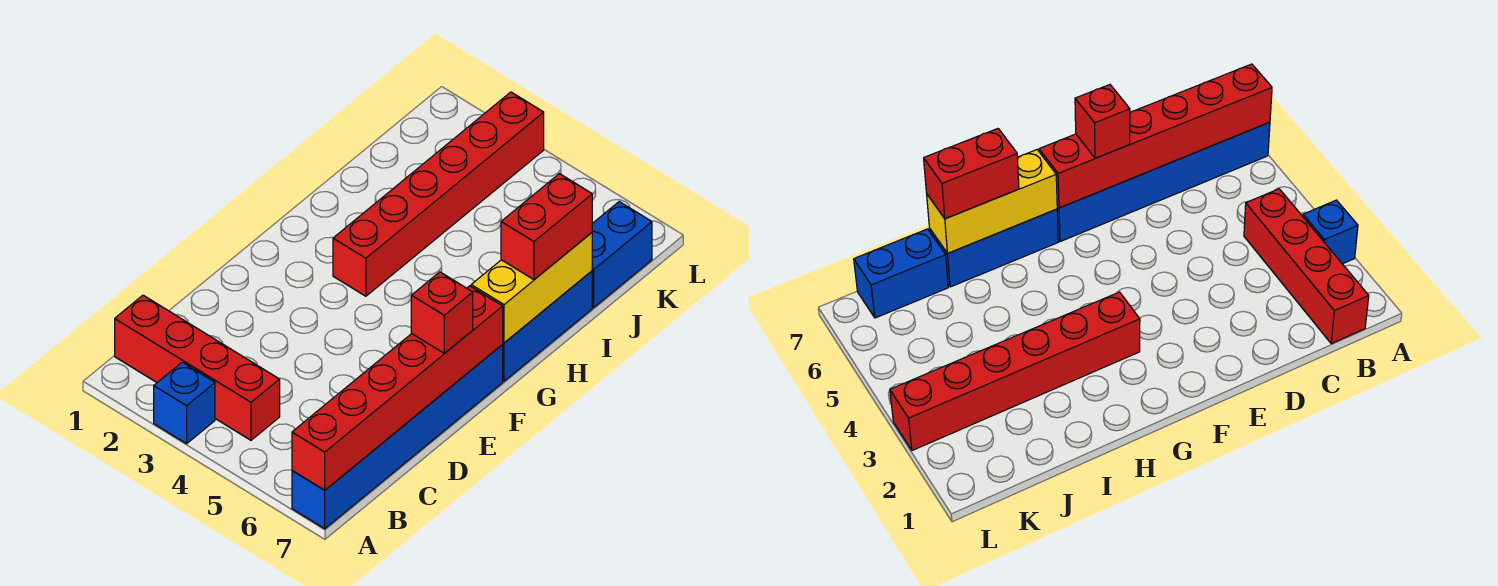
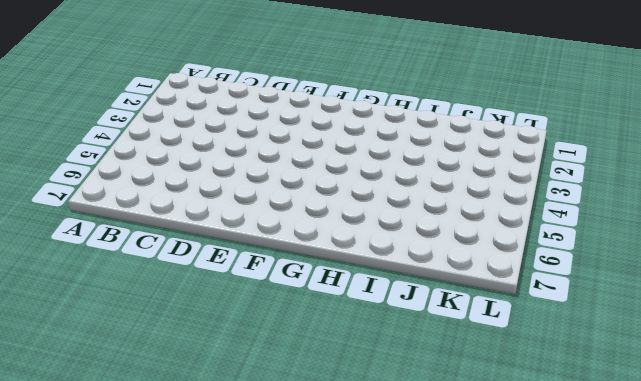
none -> blue 1x1 brick [154,362,215,444]
none -> blue 1x6 brick [292,345,503,529]

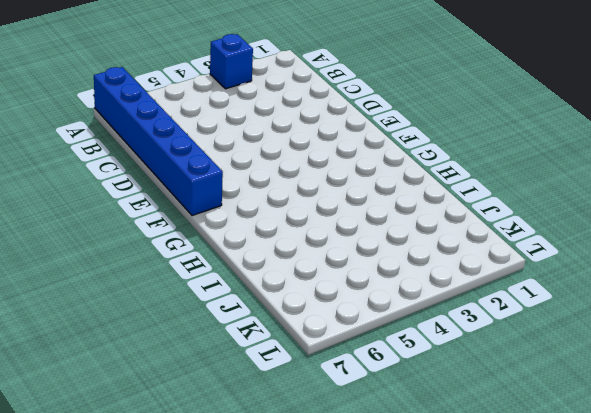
none -> red 1x4 brick [115,295,280,440]
none -> red 1x6 brick [333,92,544,296]

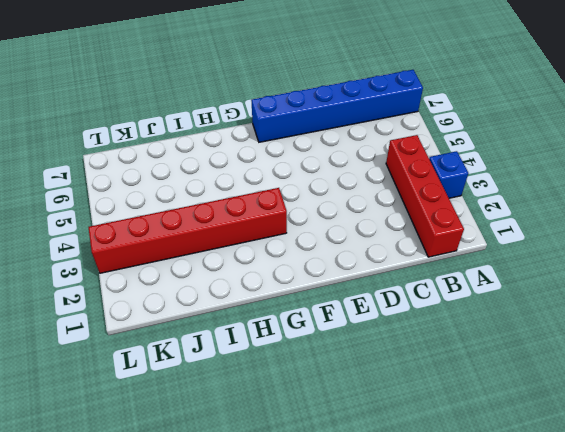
none -> blue 1x3 brick [502,271,592,381]
none -> blue 1x2 brick [592,202,652,307]

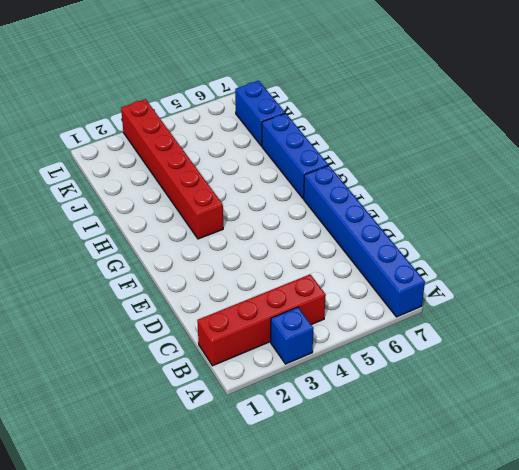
none -> red 1x6 brick [292,286,503,490]
none -> yellow 1x3 brick [471,233,592,343]

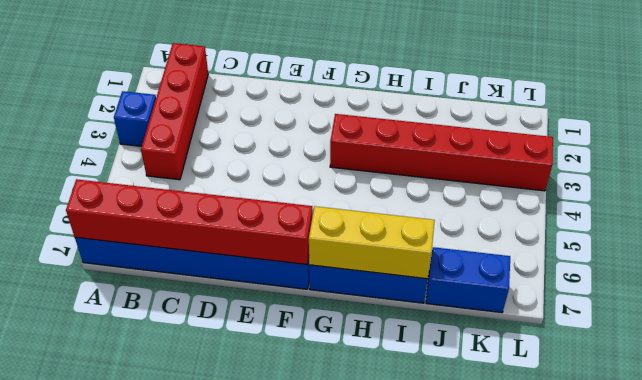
none -> red 1x1 brick [411,272,473,353]
none -> red 1x2 brick [501,174,592,280]

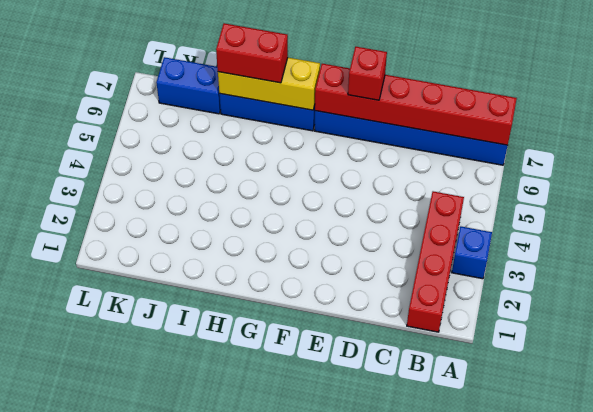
none -> red 1x6 brick [333,92,544,296]

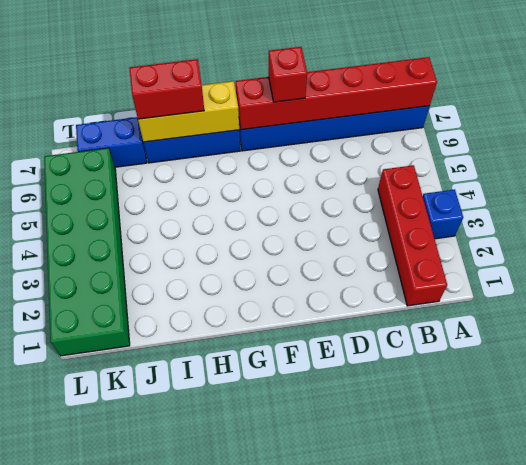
green 2x6 brick [44,148,130,356] -> red 1x6 brick [333,92,544,296]

